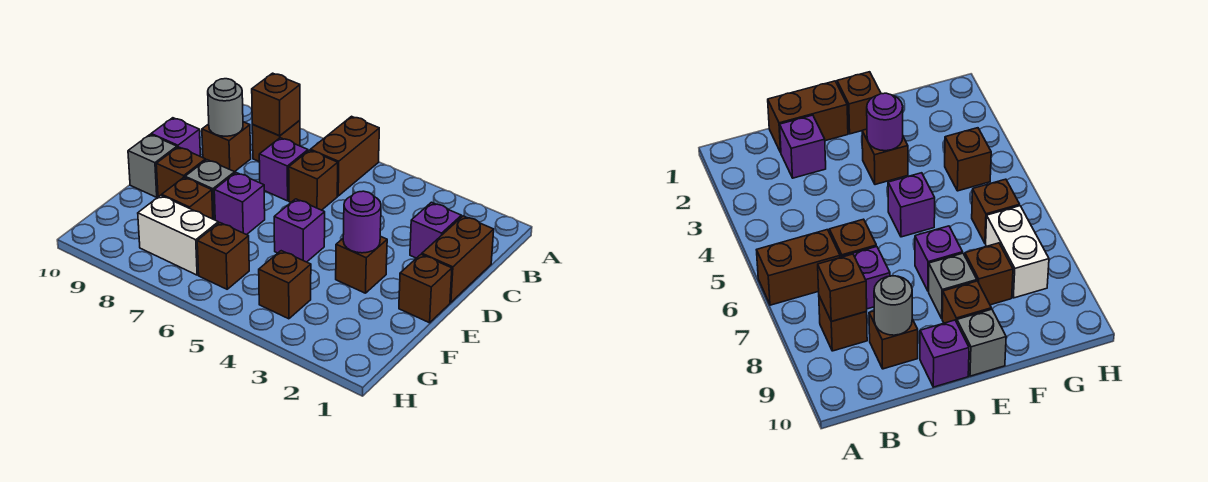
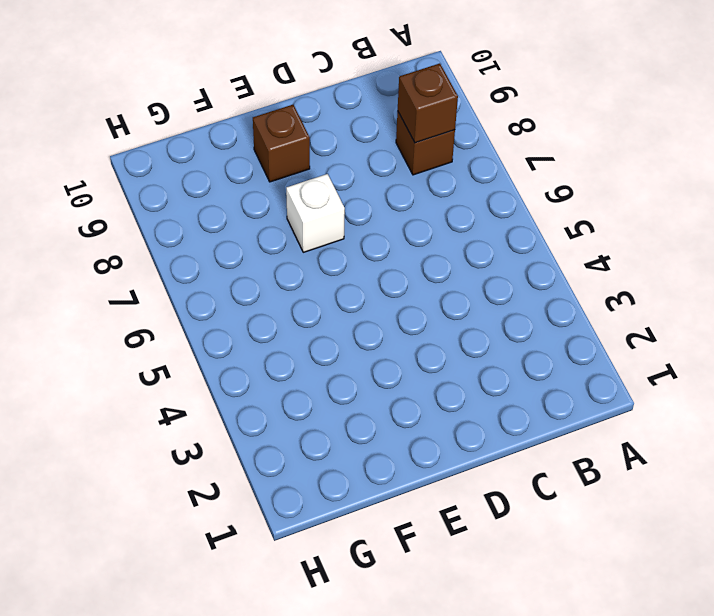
white 1x1 brick [286,174,345,252] -> purple 1x1 brick [214,173,265,235]
none -> brown 1x2 brick [310,116,379,196]
none -> brown 1x2 brick [422,216,494,302]
none -> purple 1x1 brick [410,202,461,258]

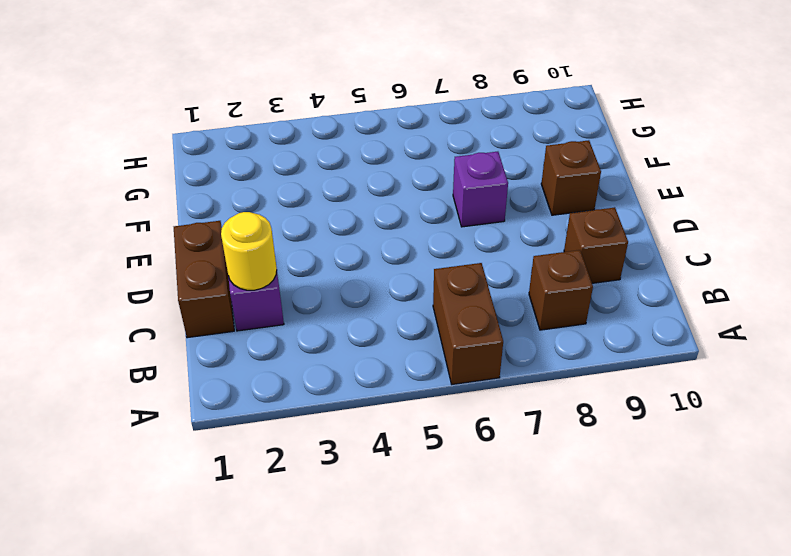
yellow 1x1 round brick [221,212,277,290] -> none
none -> brown 1x1 brick [289,150,338,210]
none -> purple 1x1 brick [259,138,308,201]
none -> purple 1x1 brick [151,118,200,156]

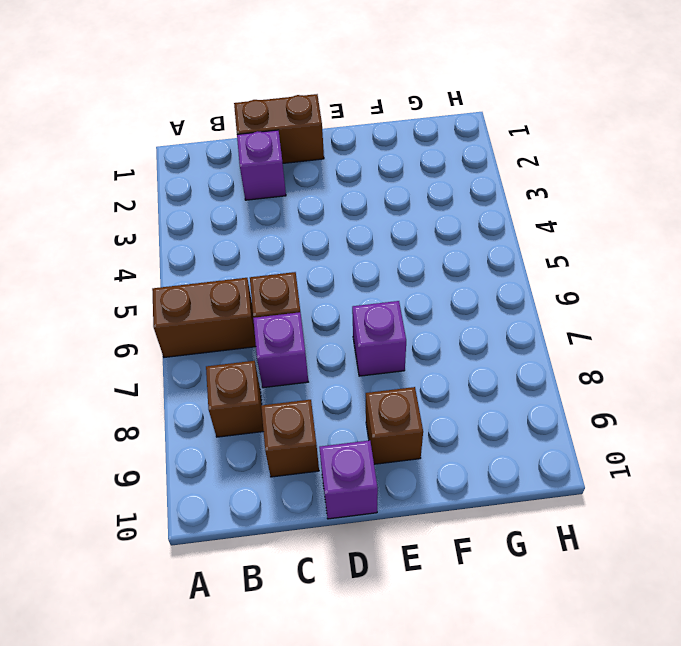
none -> brown 1x1 brick [399,254,452,323]
none -> brown 1x1 brick [336,236,387,293]
none -> purple 1x1 brick [274,199,325,262]

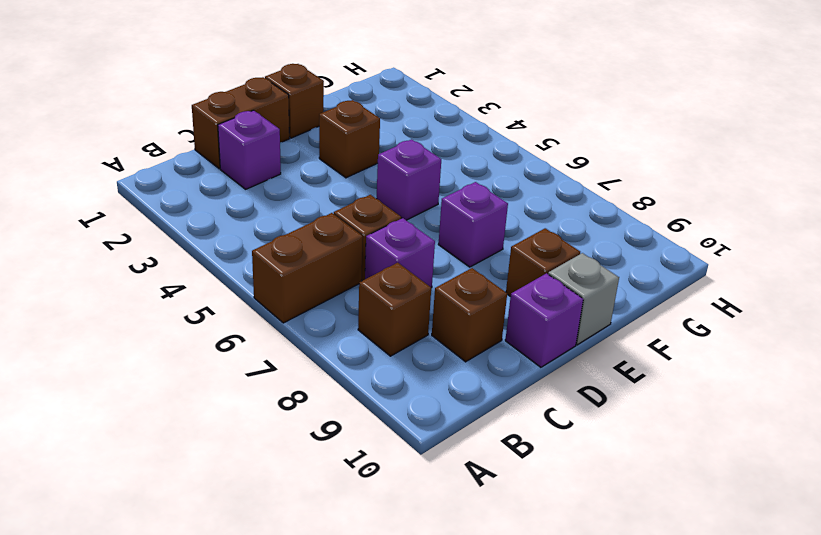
none -> grey 1x1 brick [185,160,235,220]
none -> brown 1x1 brick [162,177,213,219]
none -> brown 1x1 brick [259,251,311,319]

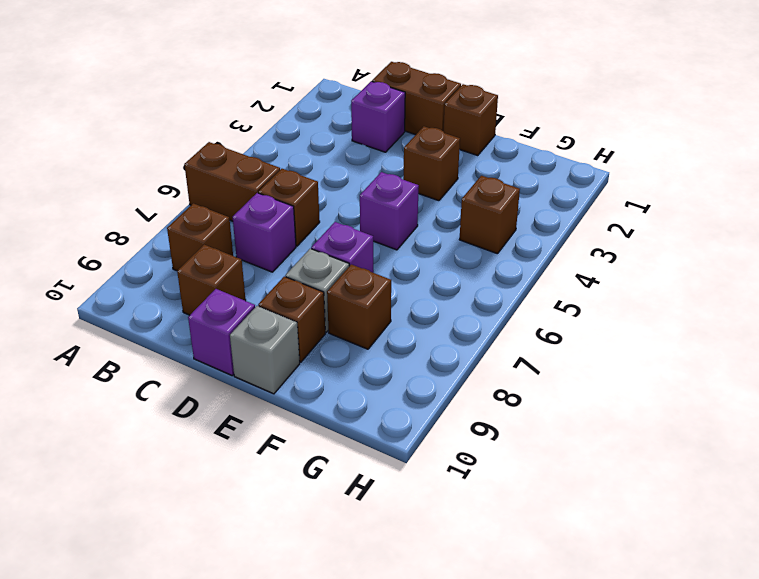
none -> brown 1x1 brick [197,223,249,289]
none -> white 1x2 brick [138,195,218,275]
none -> brown 1x1 brick [252,73,300,136]

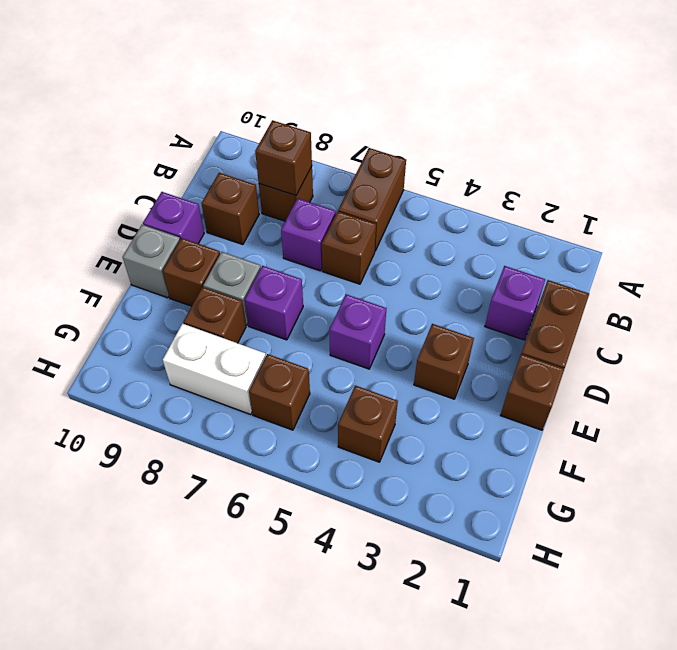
none -> grey 1x1 round brick [208,79,243,136]
none -> purple 1x1 round brick [343,191,381,253]

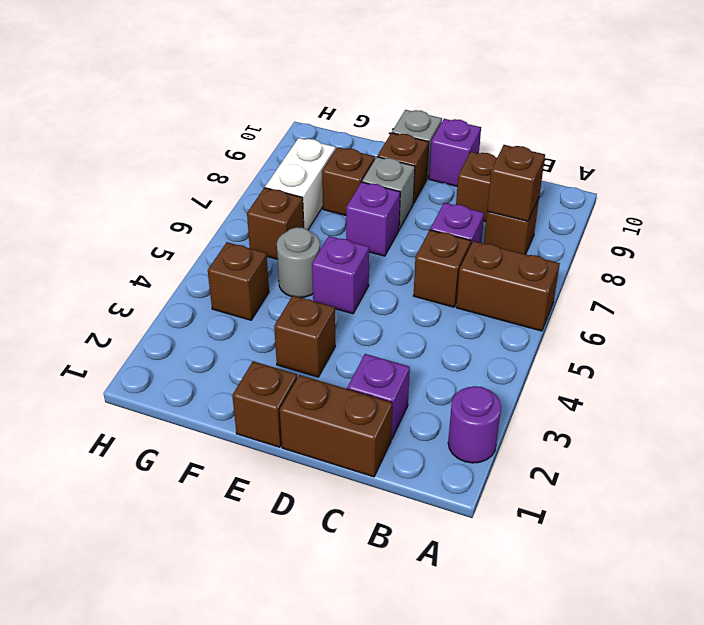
purple 1x1 round brick [448,386,501,463] -> purple 1x1 round brick moved to [343,191,381,253]
grey 1x1 round brick [277,227,320,297] -> grey 1x1 round brick moved to [208,79,243,136]

